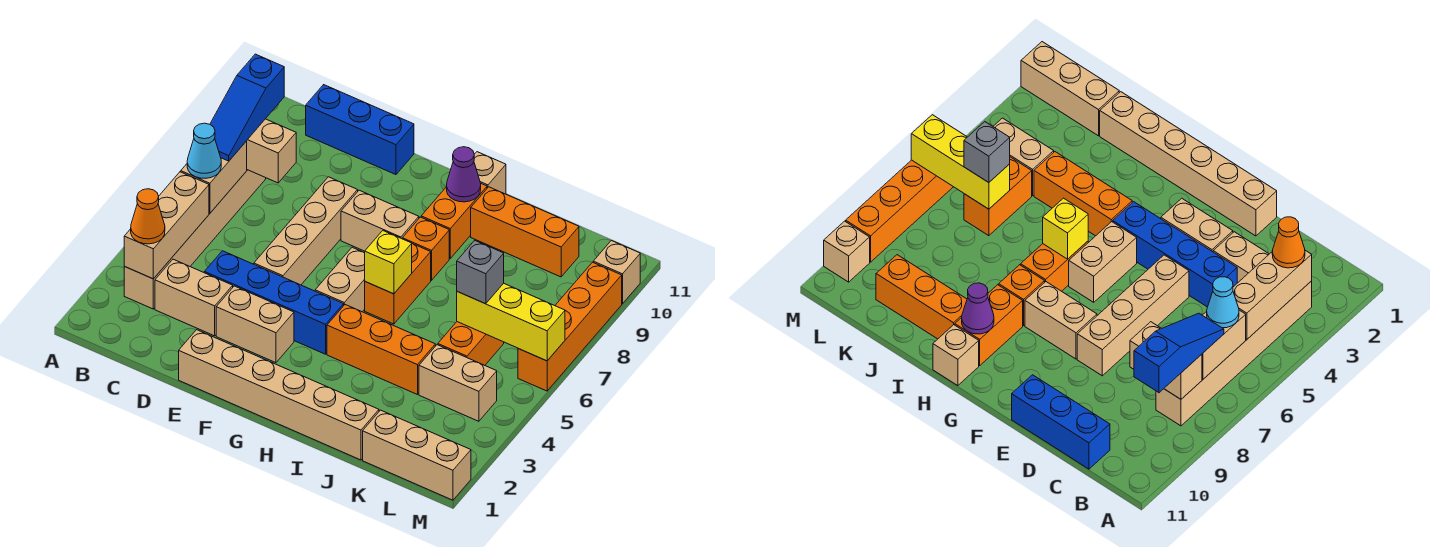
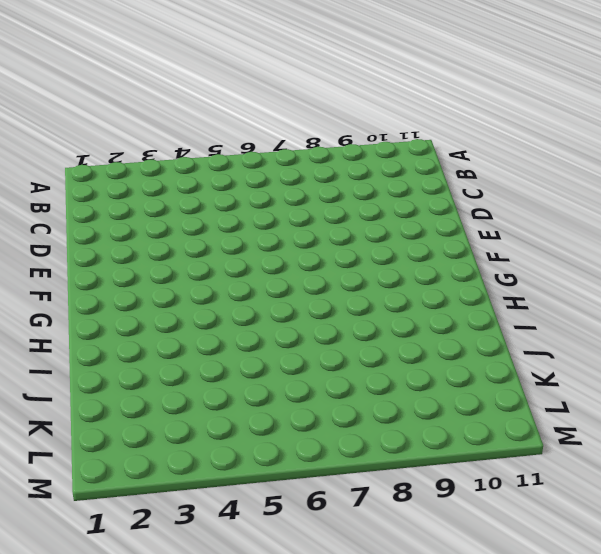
none -> tan 1x6 brick [124,170,266,309]
none -> tan 1x2 brick [155,259,233,336]
none -> blue 1x3 brick [306,85,414,175]
none -> blue 1x4 brick [204,251,344,354]

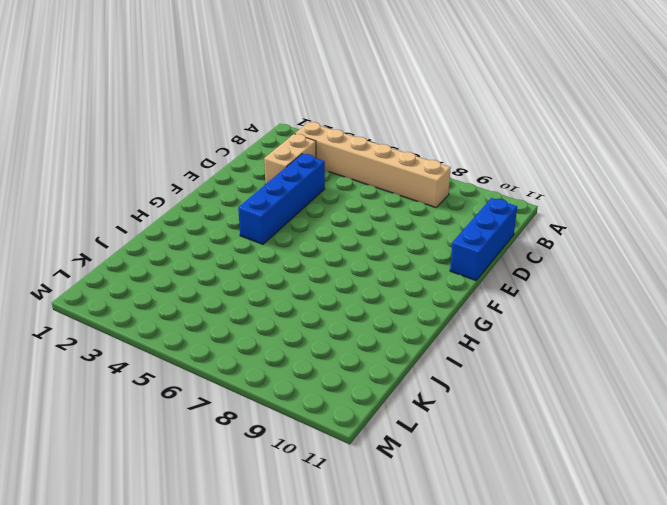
none -> tan 1x6 brick [179,330,379,460]
none -> tan 1x2 brick [216,286,294,363]
none -> tan 1x4 brick [254,177,358,285]
none -> tan 1x2 brick [341,190,419,251]

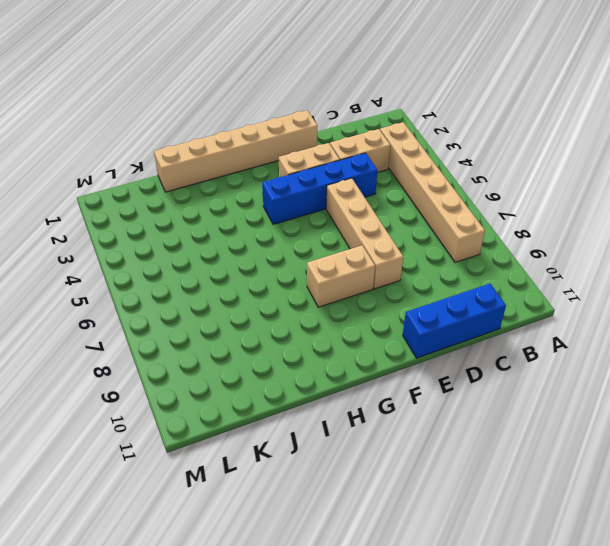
none -> tan 1x2 brick [315,247,365,312]
none -> orange 1x3 brick [327,305,435,395]
none -> orange 1x2 brick [365,244,431,324]
none -> orange 1x1 brick [402,217,449,280]

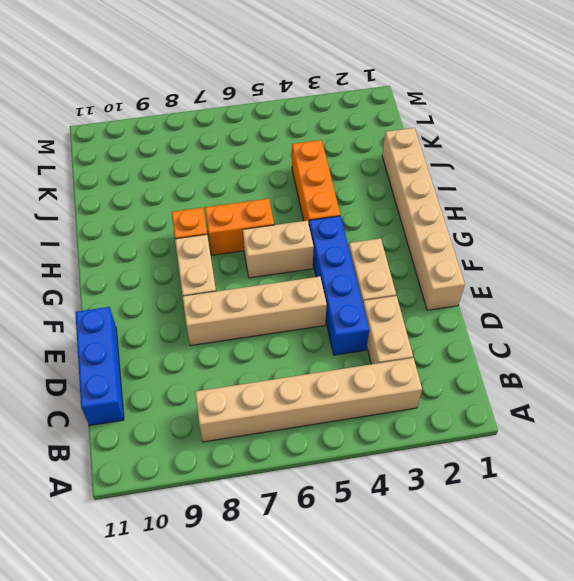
none -> orange 1x2 brick [421,184,487,258]
none -> tan 1x1 brick [474,152,506,194]
none -> orange 1x3 brick [471,187,579,277]
none -> tan 1x3 brick [363,410,471,500]

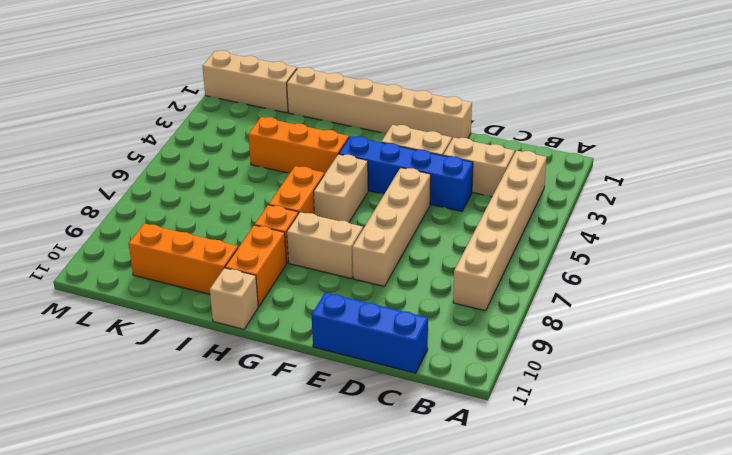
none -> tan 1x2 brick [419,345,497,421]
none -> orange 1x2 brick [438,322,504,365]
none -> orange 1x4 brick [518,262,622,391]
none -> tan 1x1 brick [593,241,640,304]

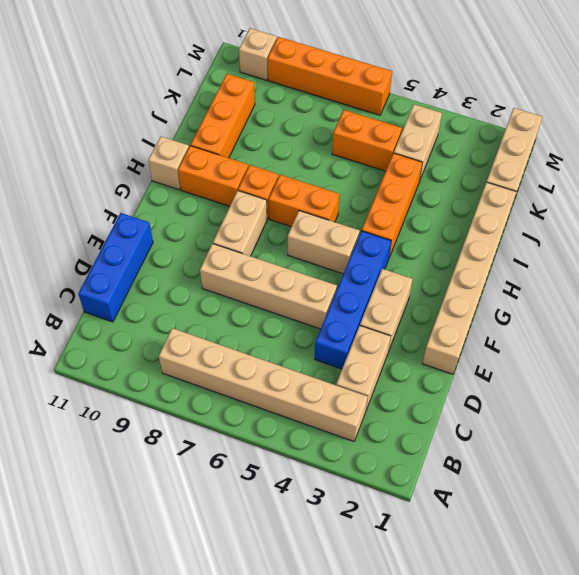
none -> tan 1x3 brick [124,172,209,279]
none -> tan 1x2 brick [181,141,247,213]
none -> tan 1x2 brick [247,119,296,183]
none -> yellow 1x1 brick [365,231,412,294]

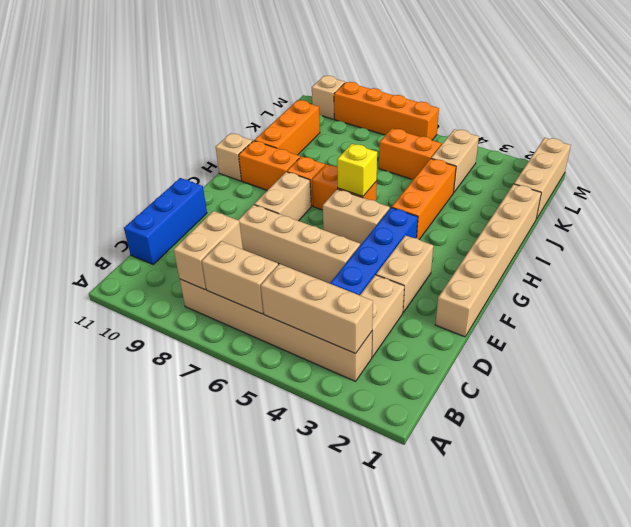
none -> purple 1x1 cone [447,147,481,202]
none -> yellow 1x3 brick [457,283,565,361]
none -> orange 1x1 cone [131,189,165,244]
none -> cyan 1x1 cone [187,123,221,178]

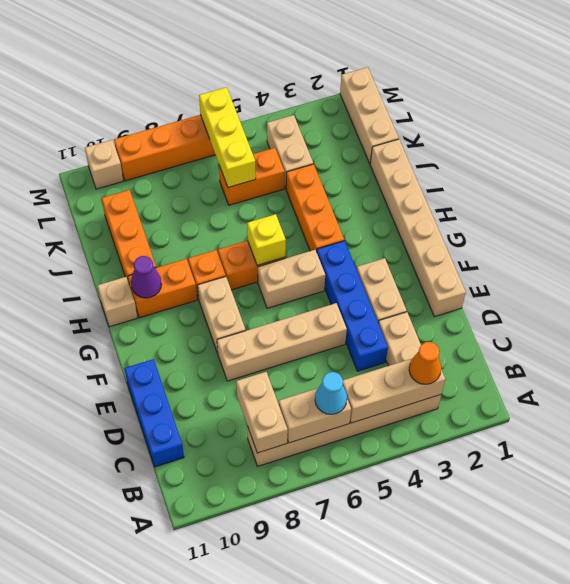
none -> blue 1x3 slope [210,54,284,161]
none -> grey 1x1 brick [457,240,504,304]

